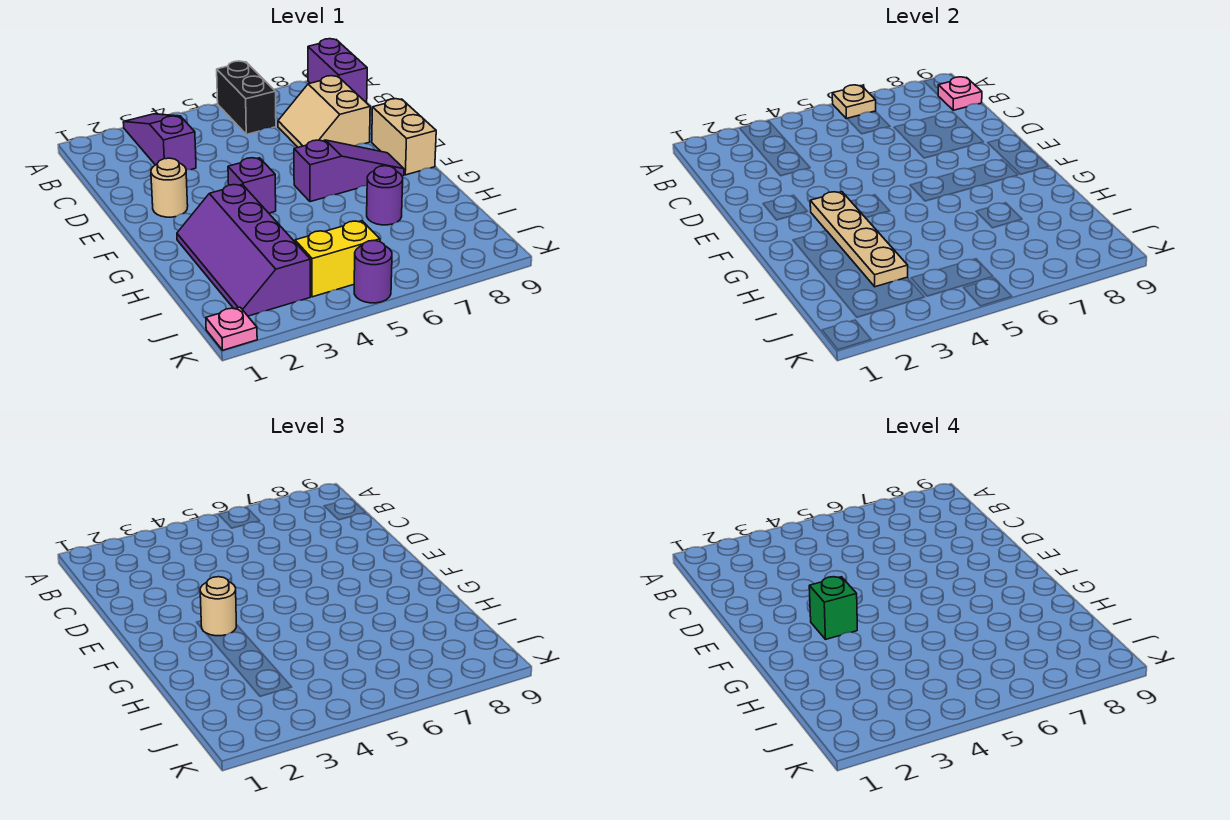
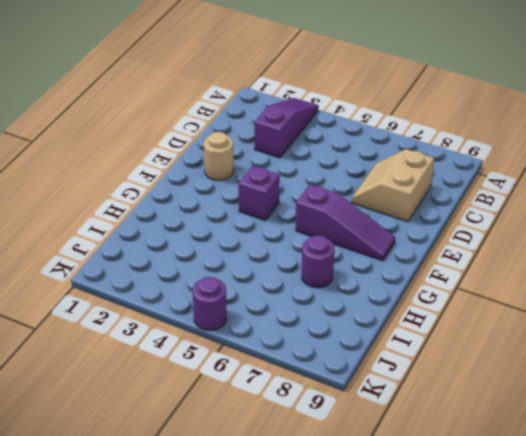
none -> black 1x2 brick [217,61,276,134]
none -> purple 1x2 brick [308,39,367,103]
none -> tan 1x2 brick [372,99,436,175]

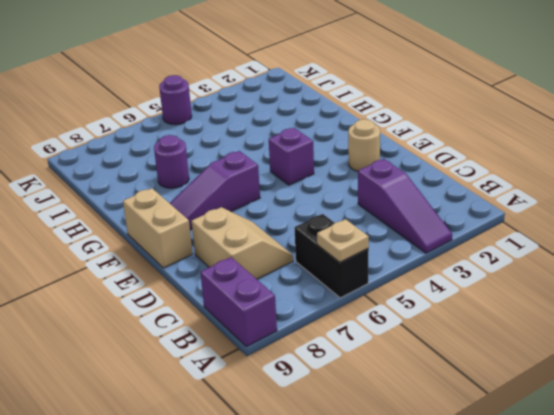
none -> purple 2x4 slope [177,184,310,316]
none -> yellow 1x2 brick [295,221,380,297]
none -> pink 1x1 plate [206,307,257,350]

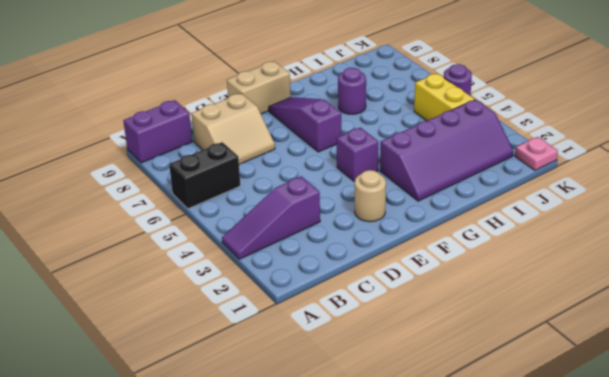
none -> tan 1x1 plate [832,85,876,119]
none -> pink 1x1 plate [938,77,982,110]
none -> tan 1x4 plate [810,192,908,287]

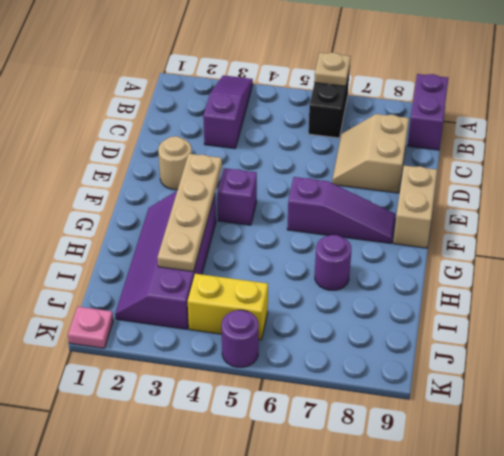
none -> pink 1x1 plate [938,77,982,110]
none -> tan 1x1 round brick [200,577,236,636]
none -> green 1x1 brick [809,577,857,639]

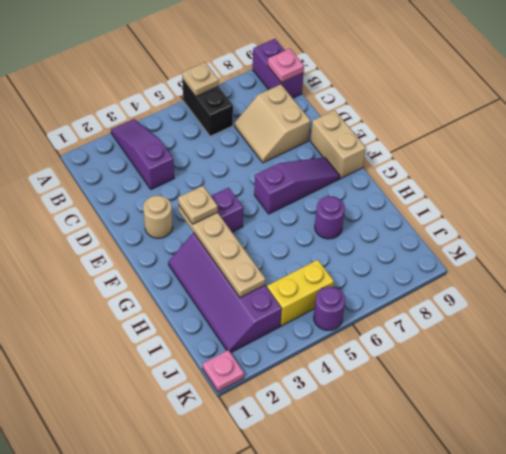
tan 1x1 plate [178,186,218,224] -> tan 1x1 round brick [200,577,236,636]
none -> green 1x1 brick [809,577,857,639]

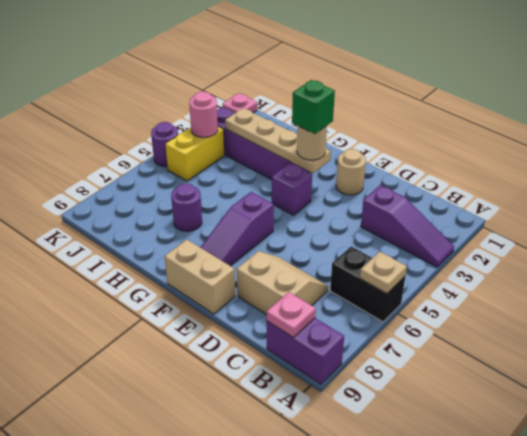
pink 1x1 round brick [189,92,218,137] -> none

